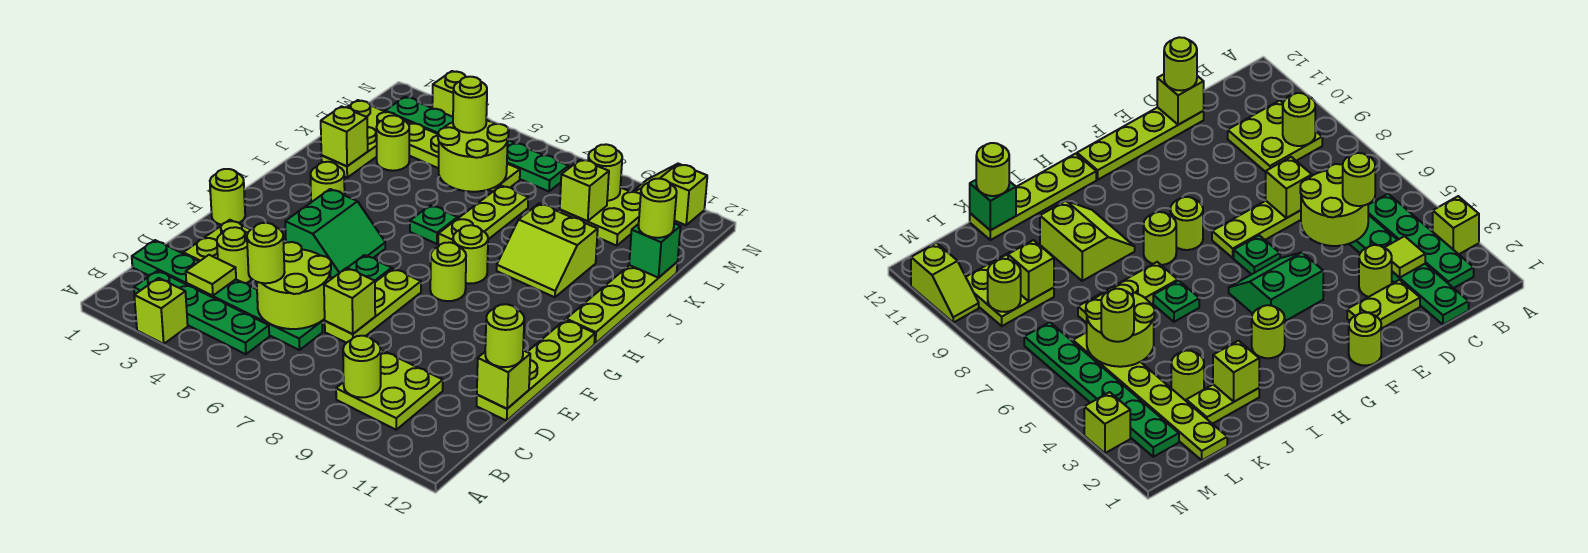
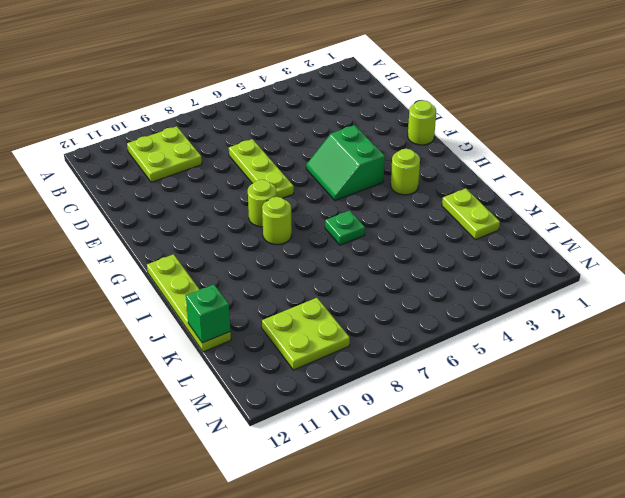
none -> lime 1x1 brick [134,278,188,344]
none -> green 1x4 plate [134,271,269,354]
none -> green 1x6 plate [132,240,322,350]
none -> lime 1x2 plate [183,220,251,261]

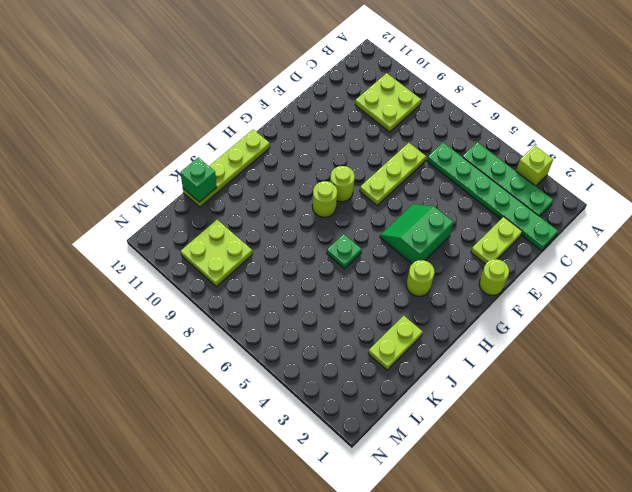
none -> lime 1x1 round brick [217,227,251,283]
none -> lime 1x4 plate [477,320,595,421]
none -> green 1x1 plate [348,255,392,282]
none -> lime 1x3 plate [438,186,528,245]

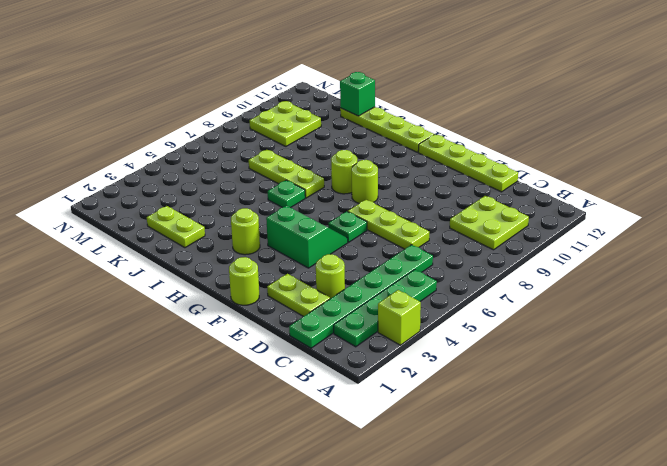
none -> lime 2x2 slope [497,203,598,297]
none -> lime 1x1 round brick [376,115,409,171]
none -> lime 1x6 plate [347,100,520,192]
none -> green 1x6 plate [385,97,569,191]

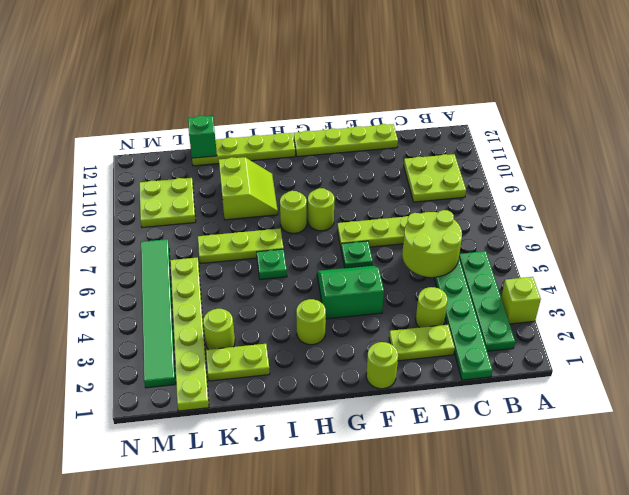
green 1x6 tile [141,239,176,388] -> green 1x6 plate [385,97,569,191]
none -> lime 1x1 brick [432,71,466,117]
none -> lime 1x2 slope [633,164,707,225]
none -> lime 1x1 round brick [343,336,381,398]
none -> lime 1x1 tile [186,255,236,296]

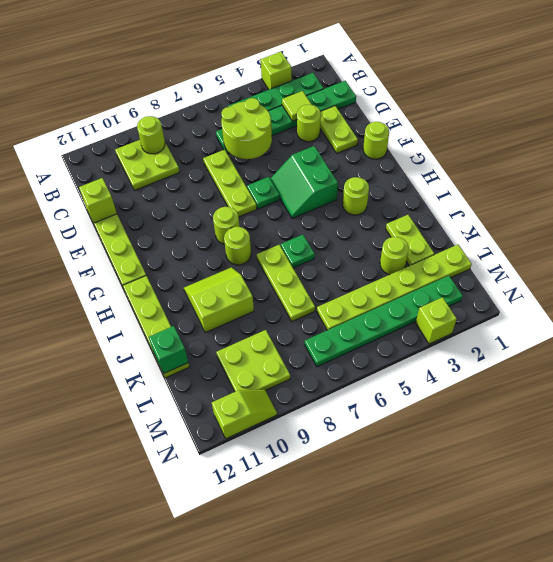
none -> lime 1x1 brick [324,268,375,334]
none -> lime 1x1 brick [321,106,368,166]
none -> lime 2x2 round brick [438,120,509,192]
none -> lime 1x1 brick [560,159,609,221]

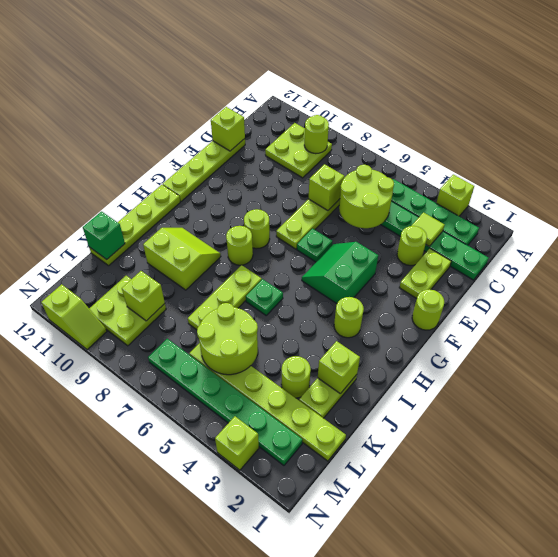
none -> lime 1x1 round brick [588,144,622,201]
none -> lime 1x1 round brick [247,223,285,283]
none -> lime 1x1 round brick [485,304,524,367]
none -> lime 1x1 round brick [638,179,677,238]

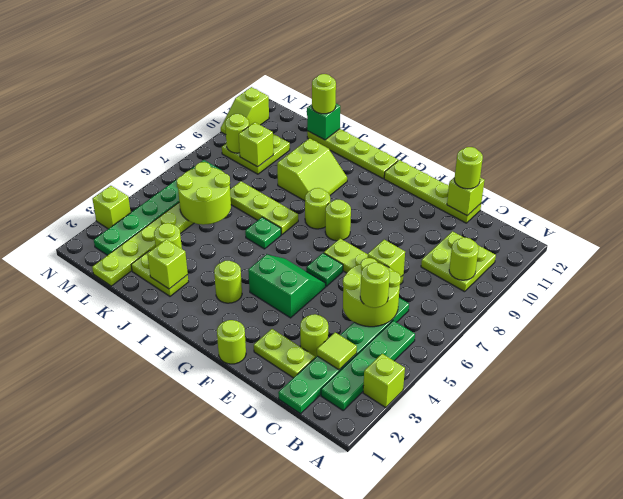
none -> lime 1x1 round brick [453,77,487,133]

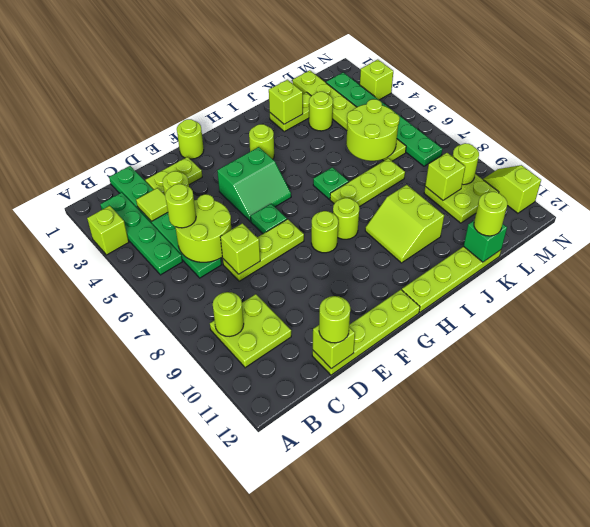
none -> lime 1x1 round brick [453,77,487,133]

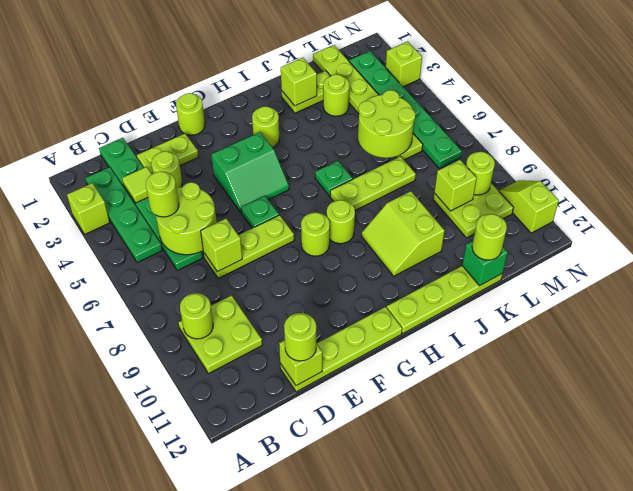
none -> lime 1x1 round brick [453,77,487,133]

